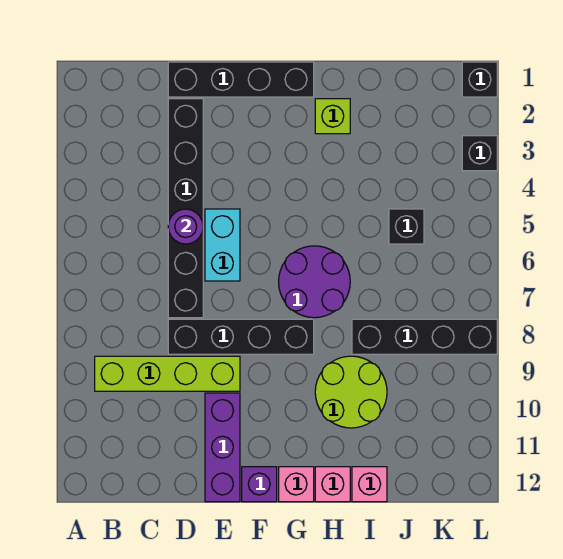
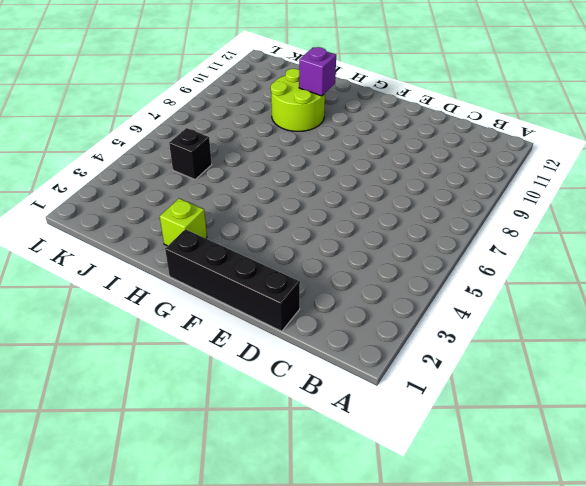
purple 1x1 brick [299,47,336,96] -> purple 1x1 brick moved to [242,467,277,502]
none -> lime 1x4 brick [95,356,240,391]
none -> black 1x6 brick [168,99,203,318]
none -> black 1x4 brick [168,319,314,354]

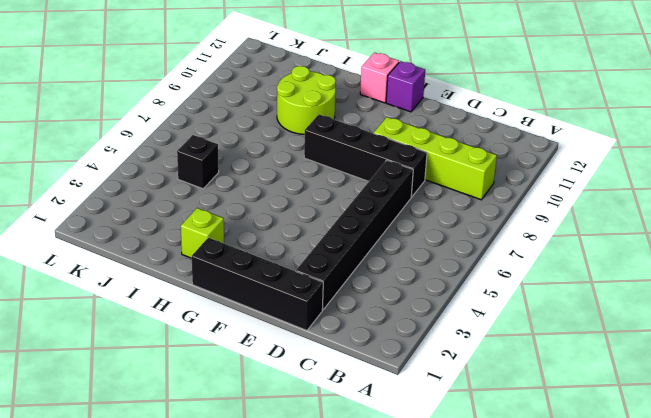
none -> cyan 1x2 brick [205,209,240,281]
none -> purple 1x3 brick [205,393,240,502]
none -> purple 2x2 round brick [279,246,350,318]

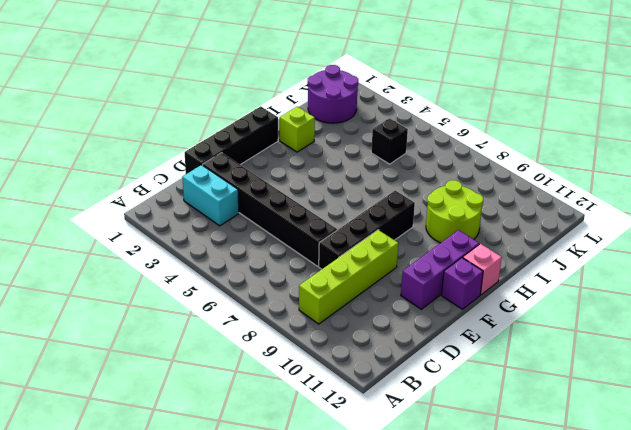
cyan 1x2 brick [182,165,239,226] -> cyan 1x2 brick moved to [205,209,240,281]
purple 1x3 brick [401,230,479,309] -> purple 1x3 brick turned to [205,393,240,502]
purple 2x2 round brick [308,65,358,123] -> purple 2x2 round brick moved to [279,246,350,318]
none -> pink 1x1 brick [315,467,350,502]
none -> black 1x4 brick [352,319,497,354]
none -> pink 1x1 brick [352,467,387,502]

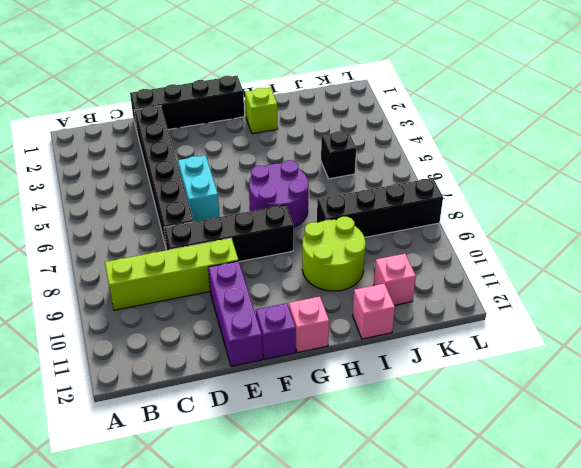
pink 1x1 brick [374,254,416,305] -> pink 1x1 brick moved to [315,467,350,502]
none -> black 1x1 brick [462,62,497,97]
none -> black 1x1 brick [462,136,497,171]
none -> purple 1x1 round brick [168,209,203,244]

